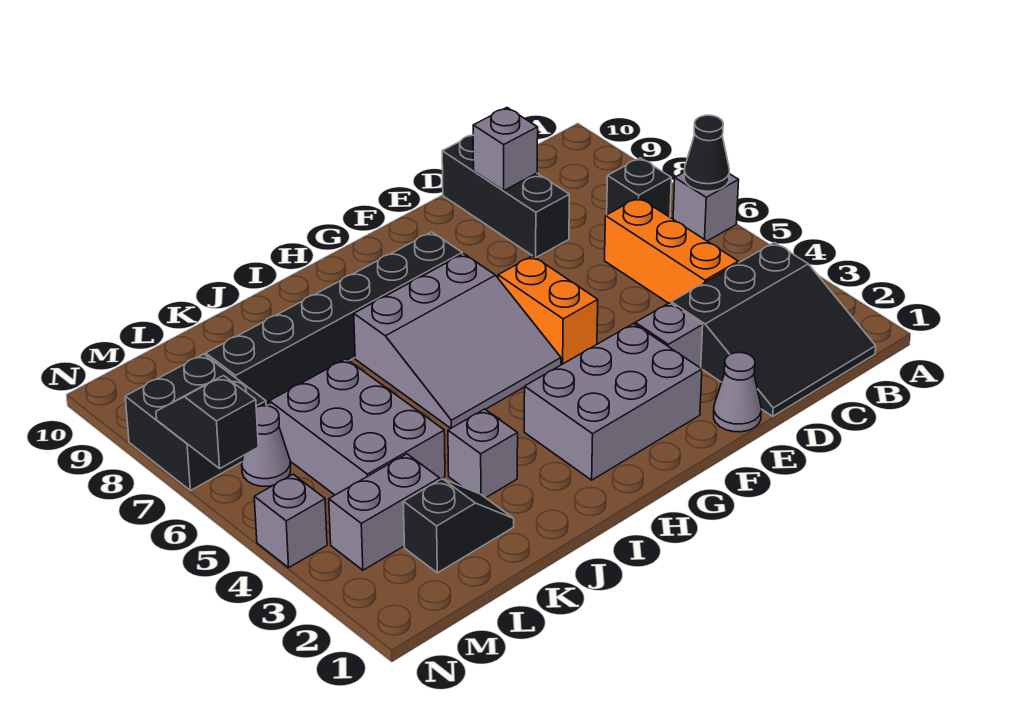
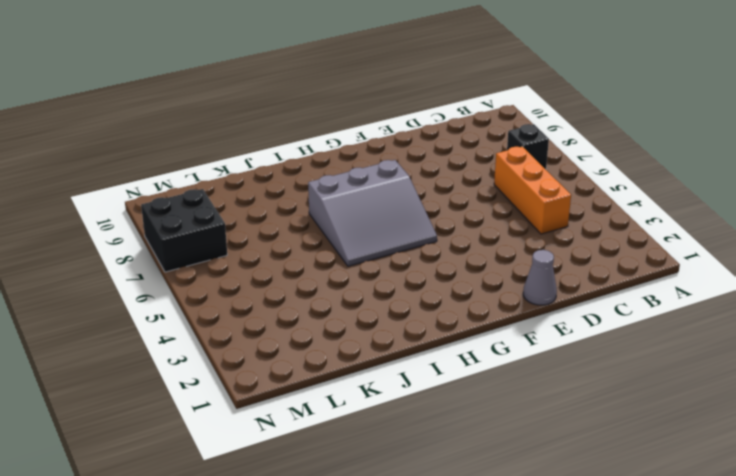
none -> grey 1x1 brick [673,173,739,241]
none -> black 3x3 slope [671,243,876,416]
none -> black 1x3 brick [442,135,569,258]

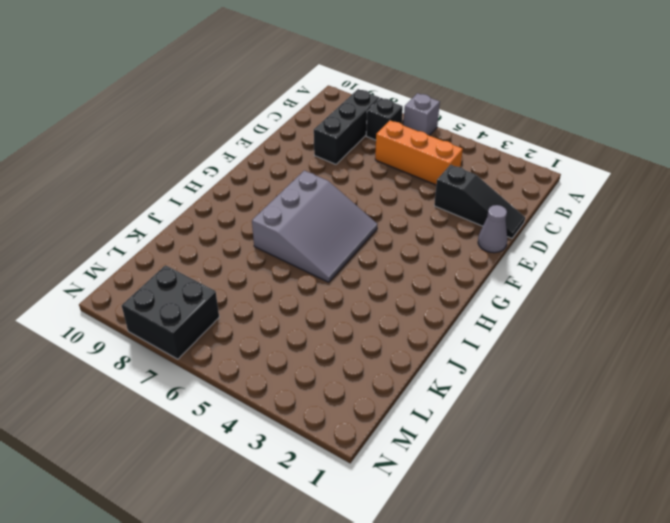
black 1x3 brick [314,89,380,164] -> black 1x3 brick turned to [442,135,569,258]
black 1x3 slope [434,165,525,238] -> black 3x3 slope [671,243,876,416]
none -> grey 1x1 brick [635,303,703,368]
none -> grey 2x3 brick [524,324,702,480]
none -> orange 1x2 brick [498,256,598,364]

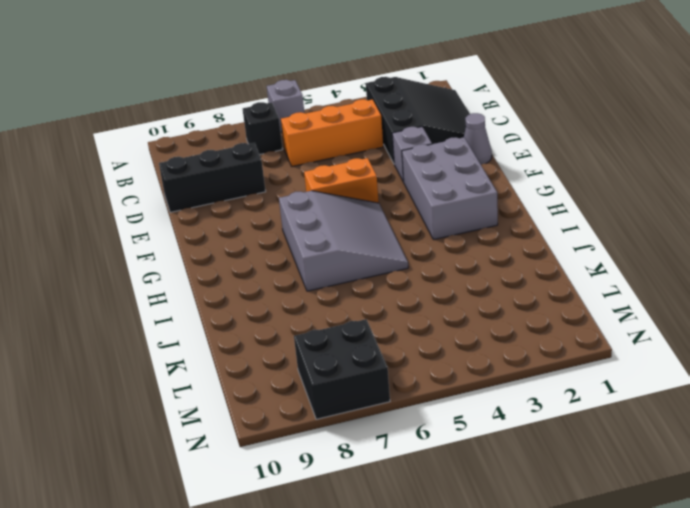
none -> black 1x6 brick [206,232,462,406]
none -> grey 1x1 brick [448,409,518,498]
none -> black 1x2 slope [403,479,514,573]

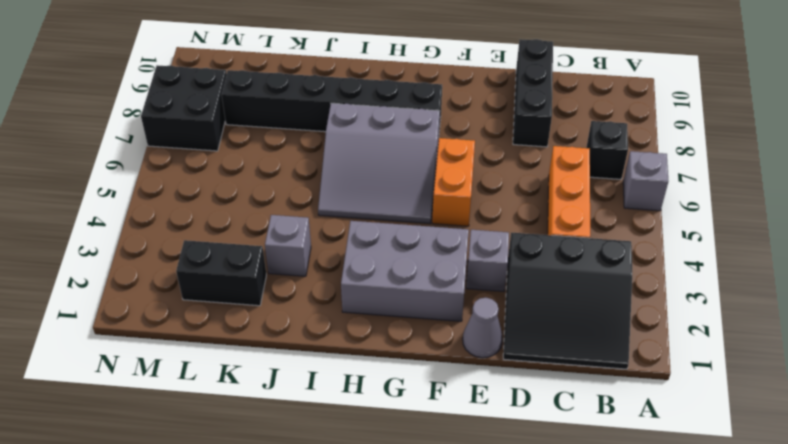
black 1x2 brick [176,240,266,306] -> black 1x2 slope [403,479,514,573]
none -> grey 2x3 brick [269,359,445,495]
none -> grey 1x2 brick [329,454,440,570]
none -> grey 1x1 cone [242,406,291,486]

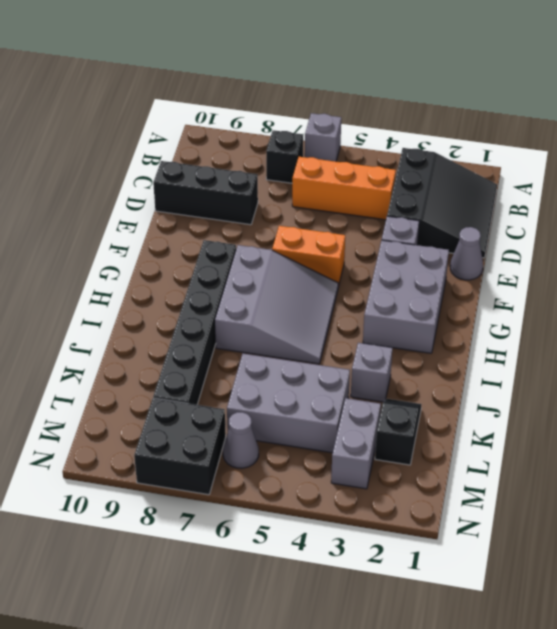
none -> grey 1x1 brick [254,474,327,568]
none -> black 1x1 cone [684,115,729,191]
none -> grey 1x1 brick [473,108,538,190]

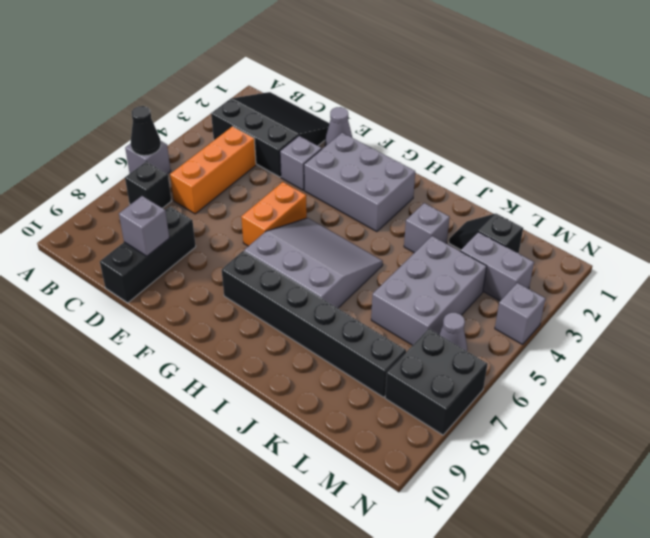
none -> black 1x2 slope [156,376,258,469]

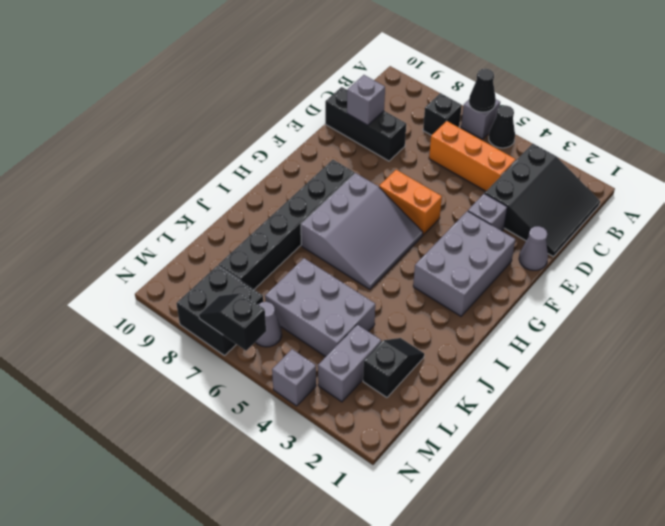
black 1x1 cone [489,105,515,148] -> none
none -> grey 1x1 brick [448,409,518,498]

